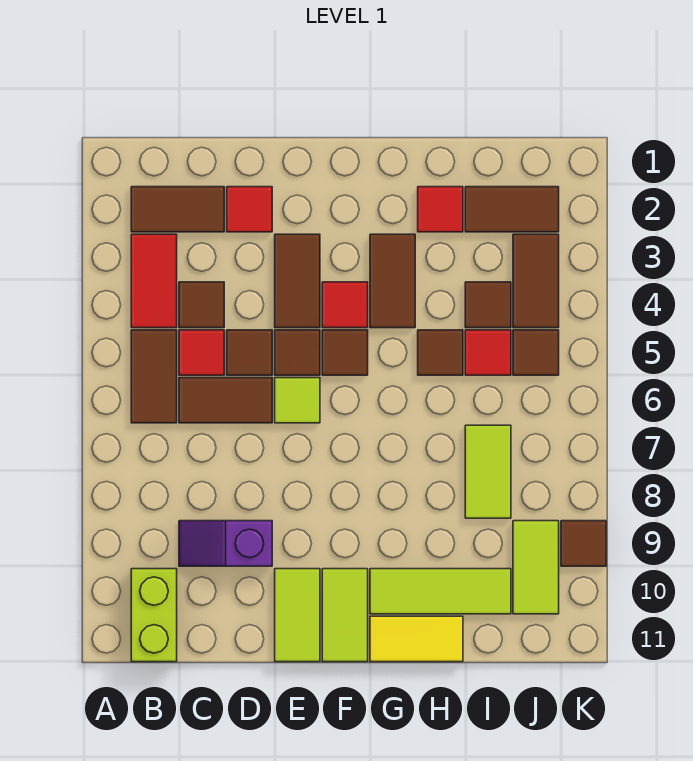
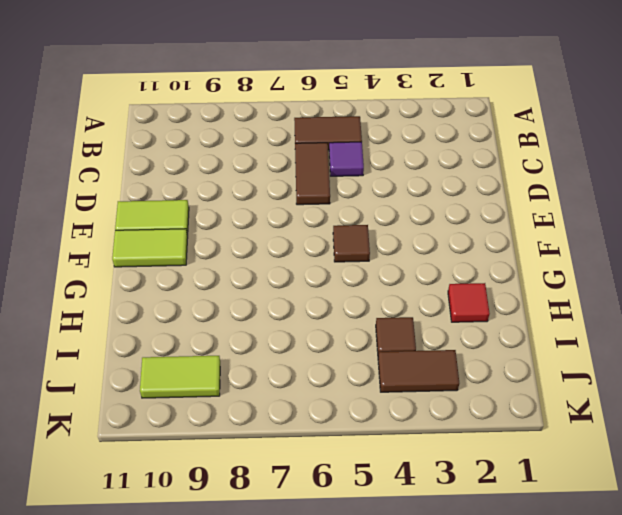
purple 1x1 tile [329,142,364,176] -> red 1x1 tile [179,330,224,375]
none -> brown 1x2 tile [131,187,224,232]
none -> red 1x2 tile [131,234,177,328]
none -> lime 1x2 brick [131,569,177,662]
none -> brown 1x1 tile [179,282,224,328]

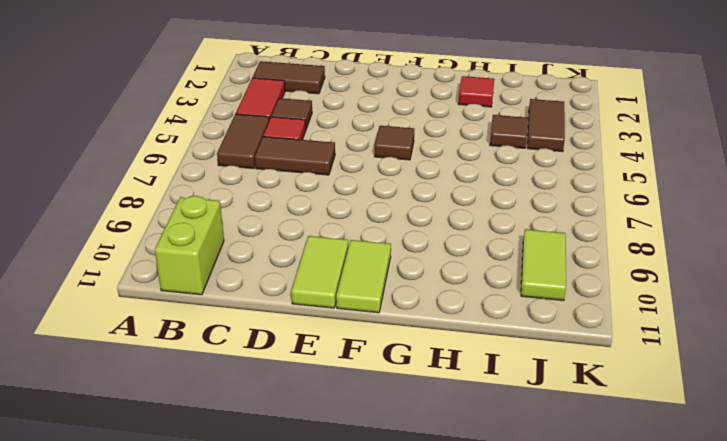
none -> purple 1x2 slope [179,521,272,566]
none -> red 1x1 tile [227,187,272,232]
none -> brown 1x1 tile [227,330,272,375]
none -> brown 1x2 tile [275,234,320,328]

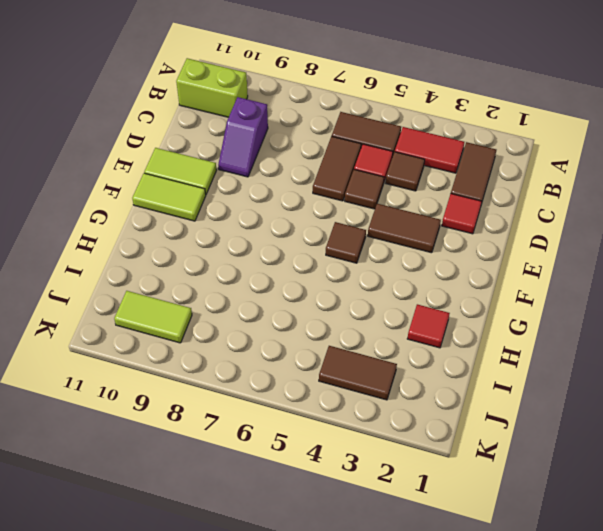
purple 1x2 slope [218,97,268,177] -> purple 1x2 slope turned to [179,521,272,566]
none -> brown 1x1 tile [275,330,320,375]
none -> lime 1x1 tile [275,378,320,423]
none -> red 1x1 tile [322,282,368,328]
none -> brown 1x2 tile [370,234,415,328]

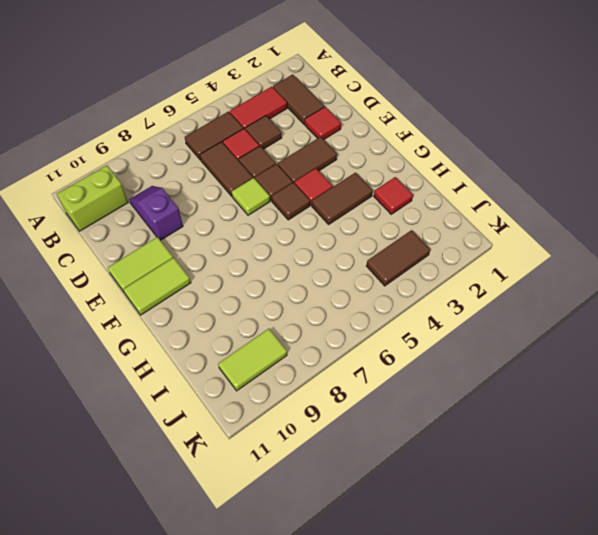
none -> lime 1x3 tile [370,569,511,614]
none -> yellow 1x2 tile [370,616,463,662]
none -> brown 1x1 tile [418,330,463,375]
none -> brown 1x2 tile [465,187,559,232]

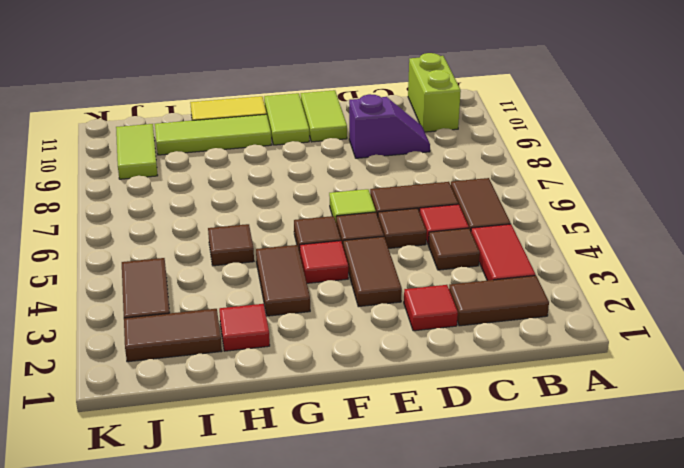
none -> brown 1x1 tile [465,282,511,328]
none -> red 1x1 tile [465,330,511,375]
none -> lime 1x2 tile [465,425,511,518]
none -> brown 1x1 tile [513,330,559,375]

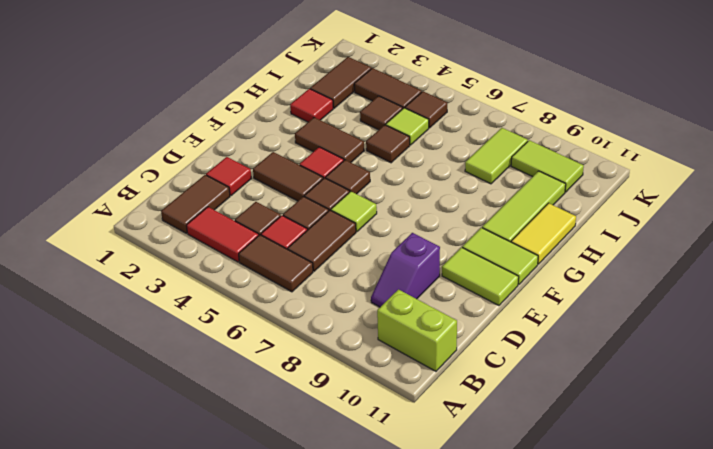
lime 1x1 tile [386,108,429,145] -> red 1x1 tile [465,330,511,375]
lime 1x2 tile [465,128,528,184] -> lime 1x2 tile turned to [465,425,511,518]
none -> brown 1x1 tile [561,521,606,566]

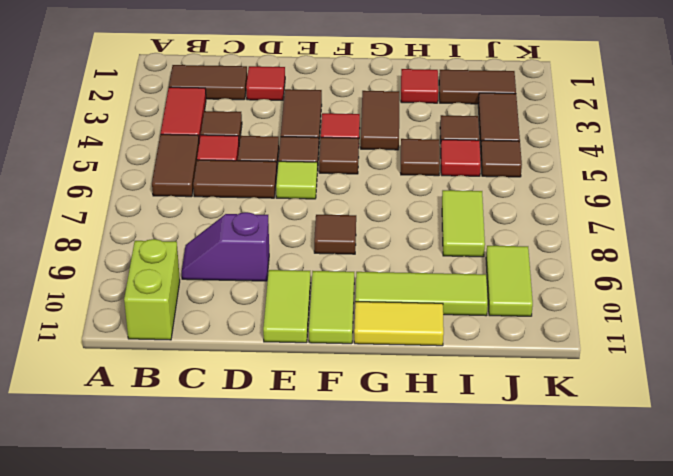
brown 1x1 tile [314,215,356,254] -> brown 1x1 tile moved to [561,521,606,566]

